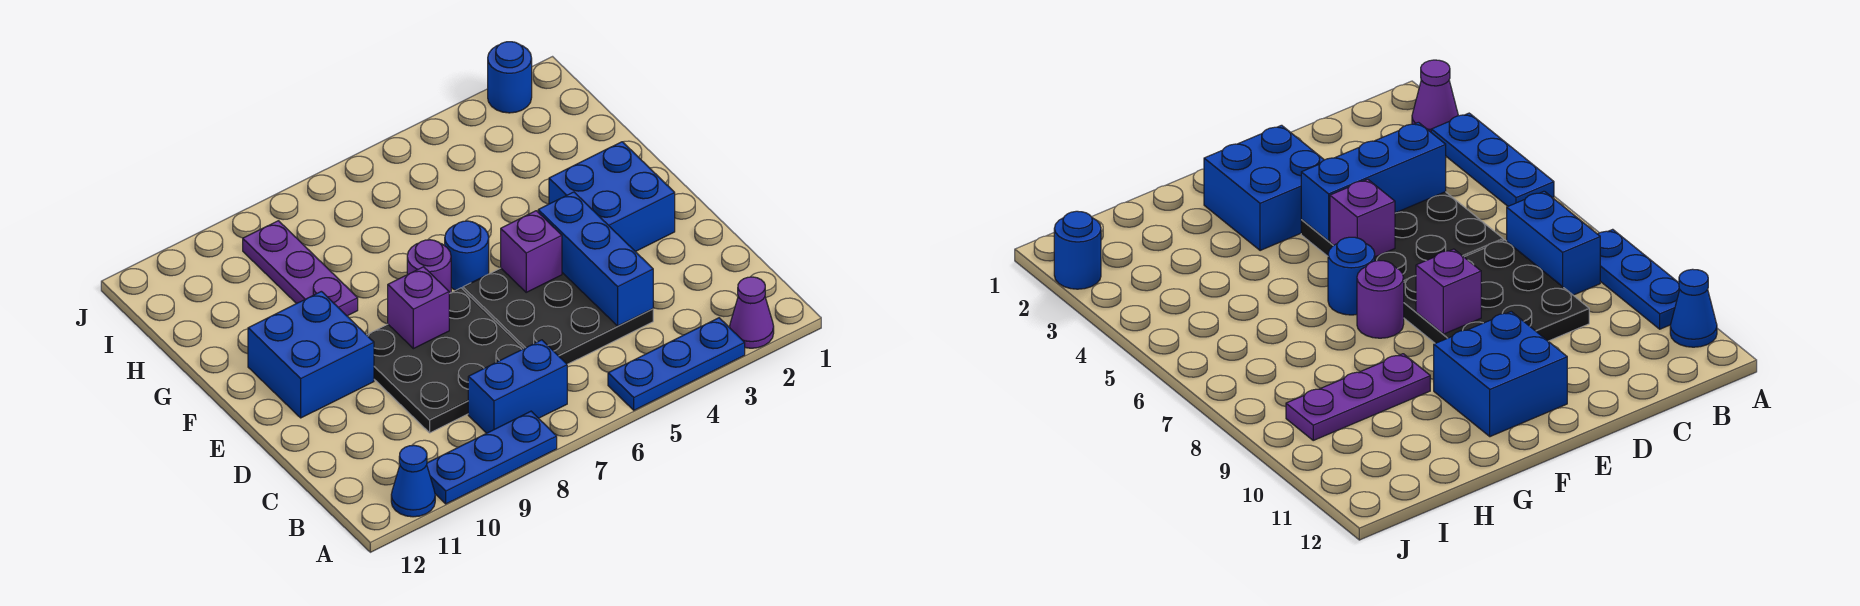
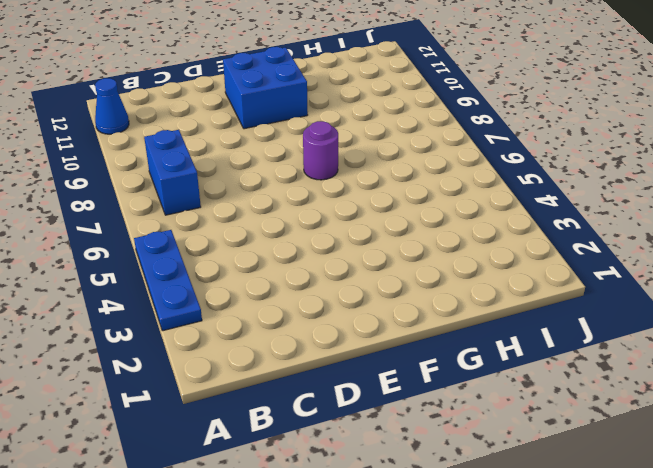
none -> purple 1x1 cone [730,277,774,348]
none -> blue 1x3 plate [427,411,557,504]
none -> black 3x3 plate [463,268,653,364]

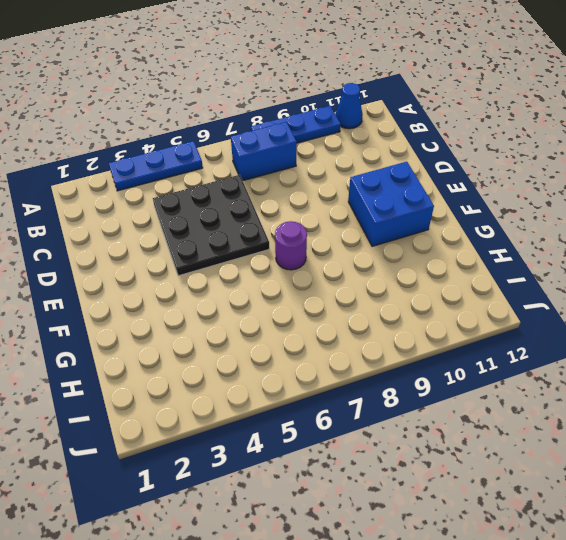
none -> purple 1x1 cone [730,277,774,348]
none -> black 3x3 plate [367,288,524,433]
none -> blue 2x2 brick [549,142,675,252]

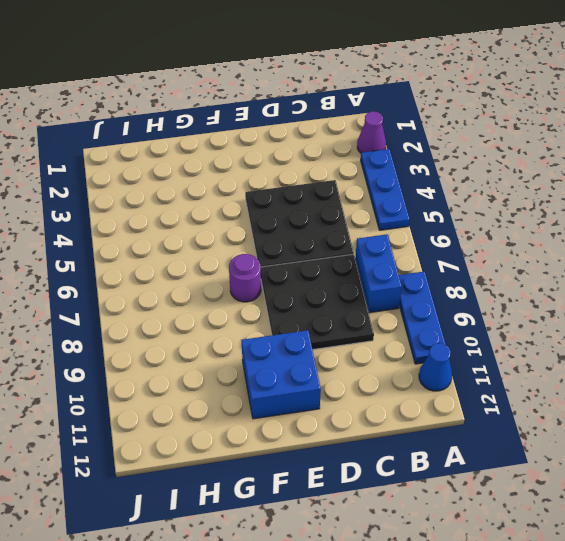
none -> blue 2x2 brick [549,142,675,252]
none -> blue 1x1 round brick [445,221,489,290]
none -> purple 1x3 plate [243,221,358,316]

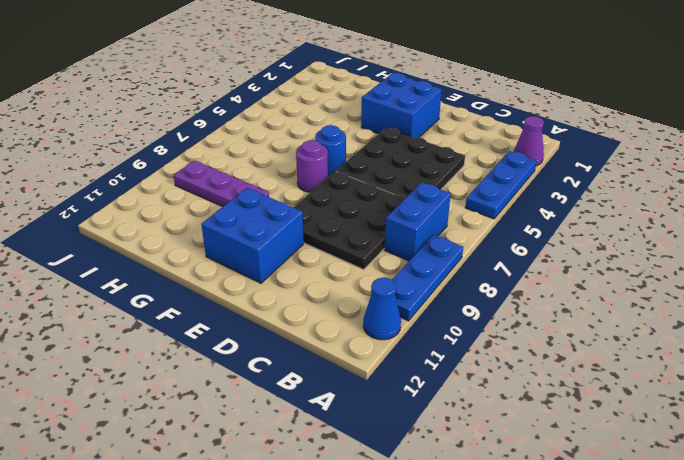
none -> blue 1x1 round brick [488,42,532,113]
none -> blue 1x3 brick [538,192,653,326]
none -> purple 1x1 brick [501,211,562,292]

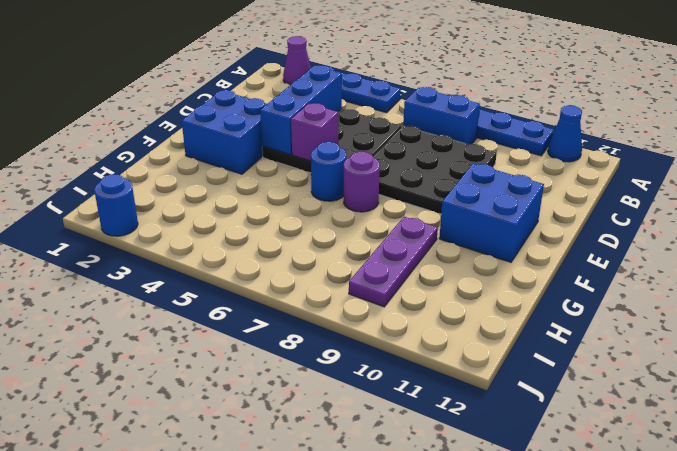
none -> purple 1x1 brick [388,267,449,349]

